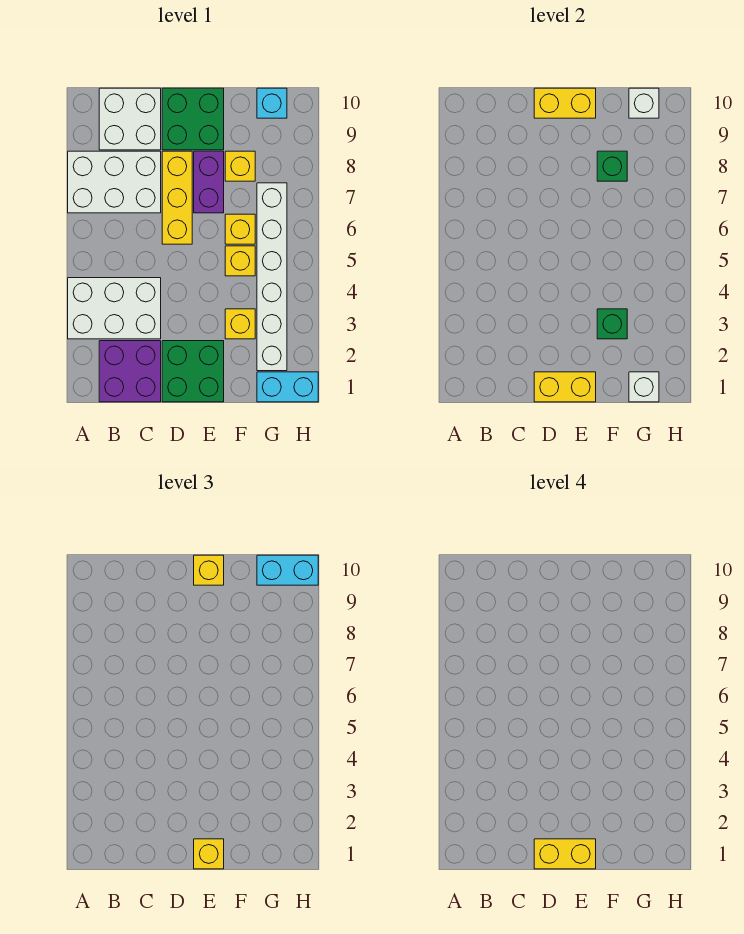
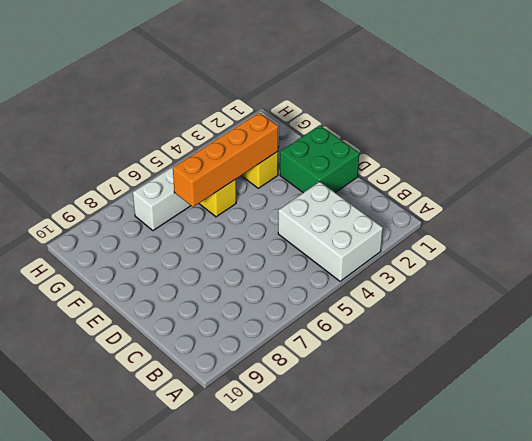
orange 1x4 brick [173,112,278,207] -> green 1x1 brick [597,309,627,339]
none -> white 2x3 brick [68,151,161,213]
none -> purple 2x2 brick [99,341,161,402]
none -> white 2x2 brick [99,88,161,150]

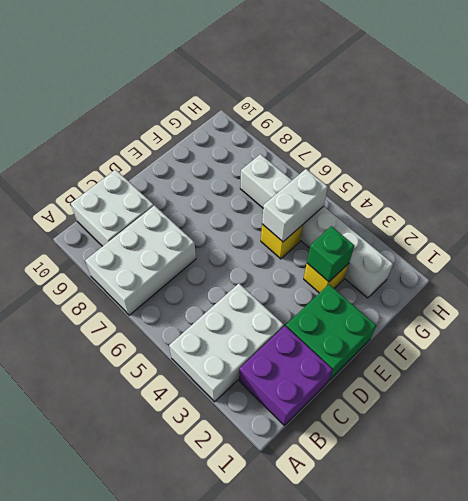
white 1x2 brick [262,169,328,242] -> none
none -> yellow 1x3 brick [162,151,192,244]
none -> green 2x2 brick [162,88,224,150]
none -> purple 1x2 brick [194,151,224,213]

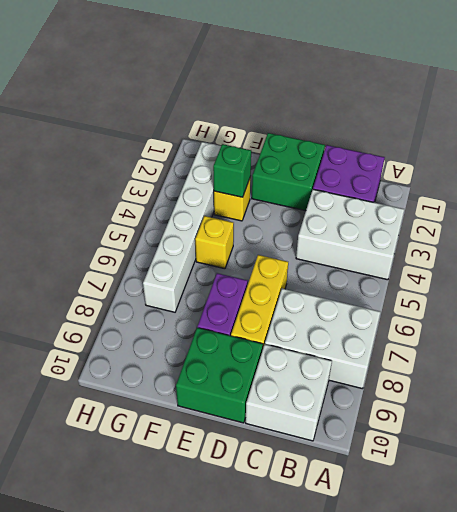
none -> yellow 1x1 brick [225,214,255,244]
none -> yellow 1x1 brick [225,151,255,181]
none -> cyan 1x2 brick [257,372,318,402]

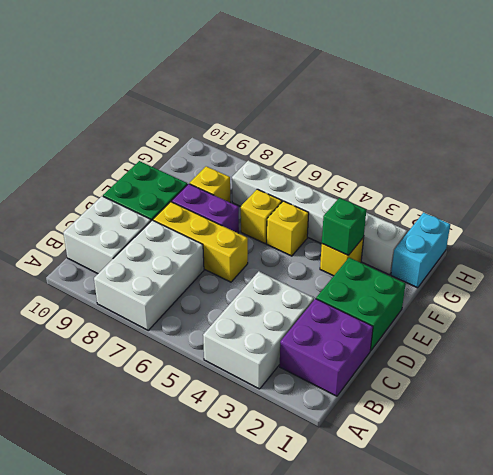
none -> cyan 1x1 brick [257,88,287,118]
none -> yellow 1x2 brick [534,372,596,402]
none -> yellow 1x2 brick [534,88,596,118]

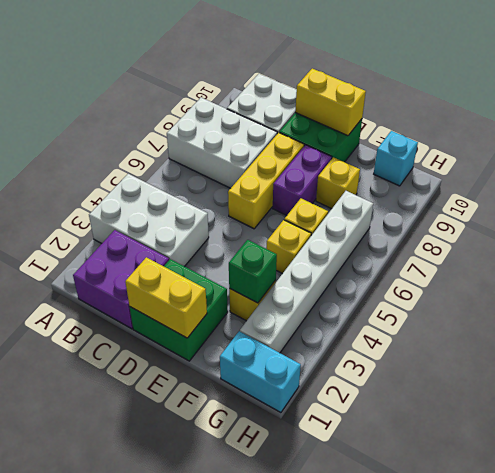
none -> green 1x1 brick [597,151,627,181]
none -> white 1x1 brick [629,372,659,402]
none -> white 1x1 brick [629,88,659,118]

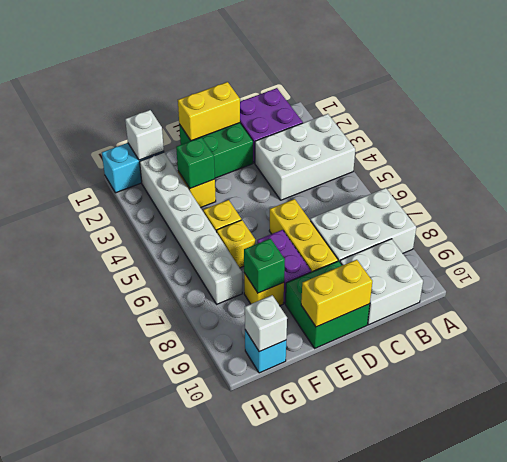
none -> yellow 1x1 brick [194,839,224,869]
none -> yellow 1x1 brick [194,555,224,585]
none -> cyan 1x2 brick [257,555,318,585]

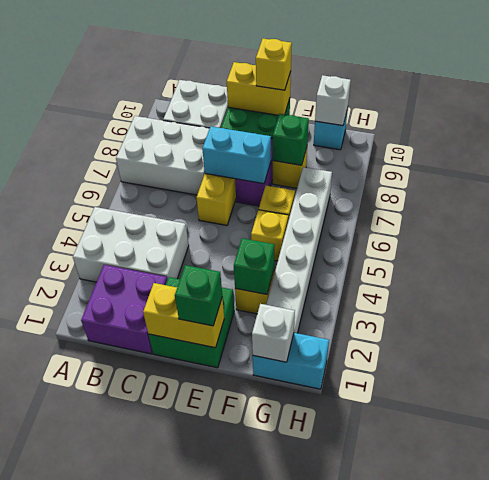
cyan 1x2 brick [202,126,271,184] -> cyan 1x2 brick moved to [257,555,318,585]
green 1x1 brick [175,265,222,326] -> yellow 1x1 brick [194,839,224,869]
none -> yellow 1x2 brick [534,839,596,869]

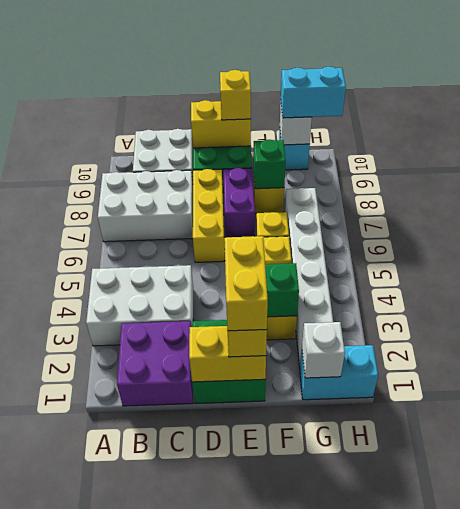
yellow 1x2 brick [224,236,268,331] -> yellow 1x2 brick turned to [534,839,596,869]

